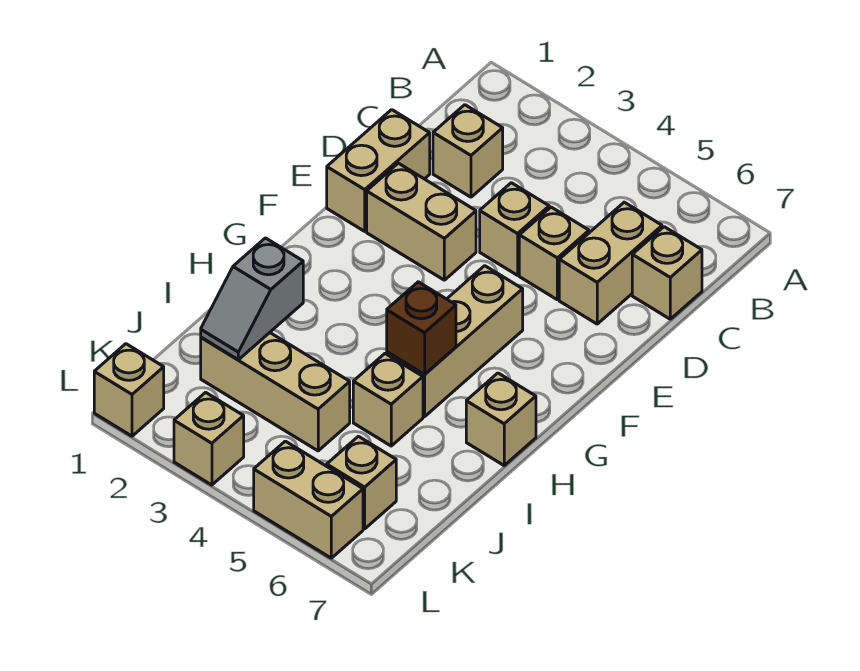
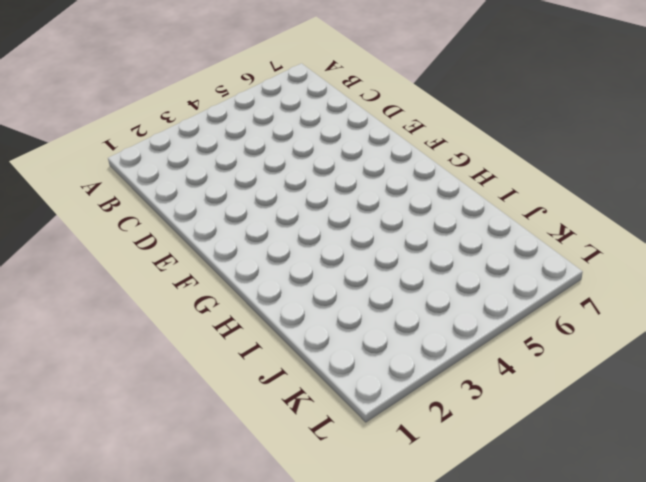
none -> tan 1x1 brick [433,105,503,197]
none -> tan 1x2 brick [559,202,662,324]
none -> tan 1x1 brick [632,227,702,319]

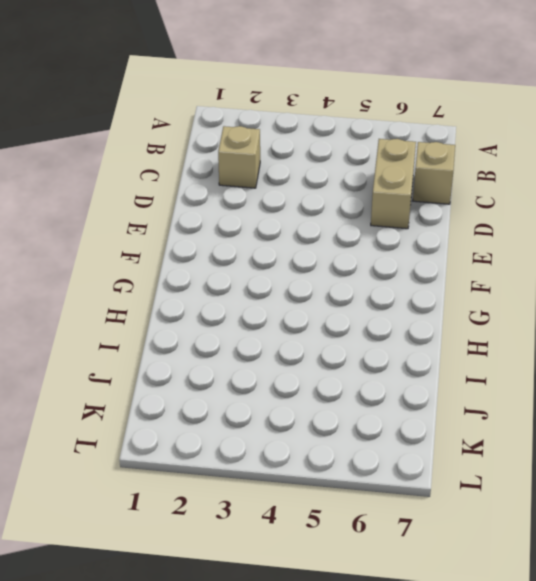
none -> tan 1x2 brick [327,110,430,231]
none -> tan 1x1 brick [480,183,549,275]
none -> tan 1x1 brick [519,207,589,300]

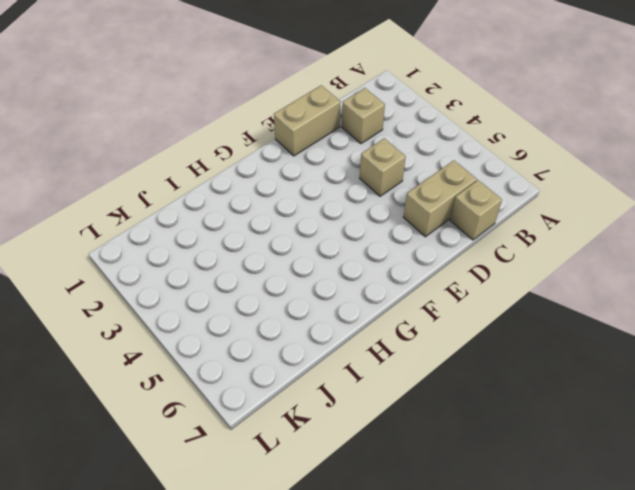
none -> tan 1x1 brick [519,207,589,300]
none -> tan 1x2 brick [367,163,476,280]
none -> tan 1x3 brick [387,266,523,417]

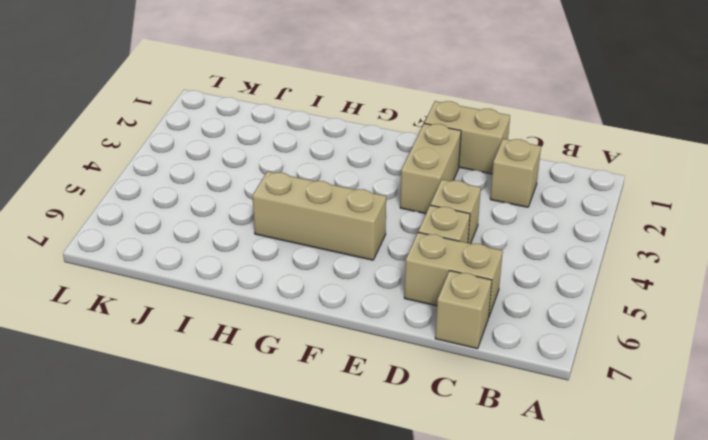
none -> tan 1x1 brick [466,373,536,465]
none -> tan 1x1 brick [353,354,423,446]
none -> tan 1x3 brick [201,333,350,451]

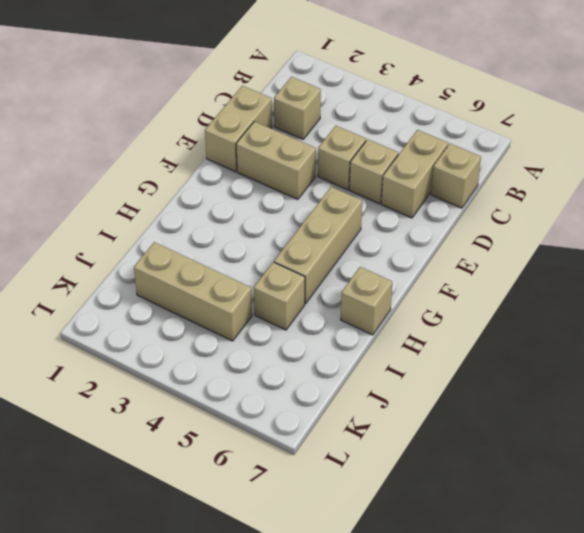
none -> tan 1x1 brick [327,436,396,529]
none -> tan 1x1 brick [94,344,164,436]
none -> tan 1x1 brick [174,392,244,485]

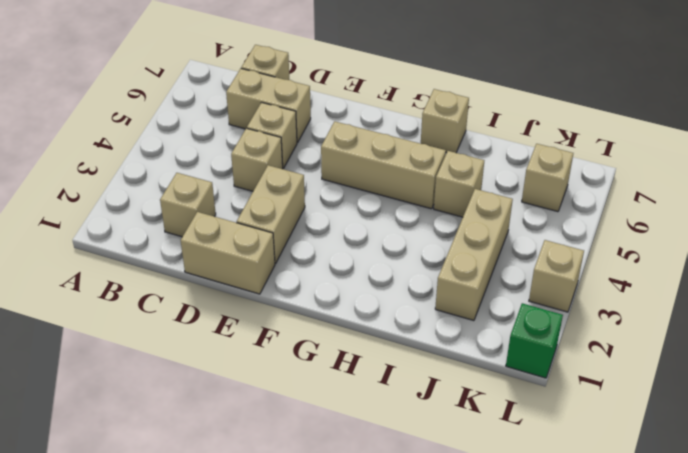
green 1x1 brick [506,303,563,378] -> tan 1x1 brick [94,344,164,436]
none -> tan 1x2 brick [254,441,363,558]
none -> brown 1x1 brick [387,282,456,374]
none -> grey 1x2 slope [201,238,303,360]

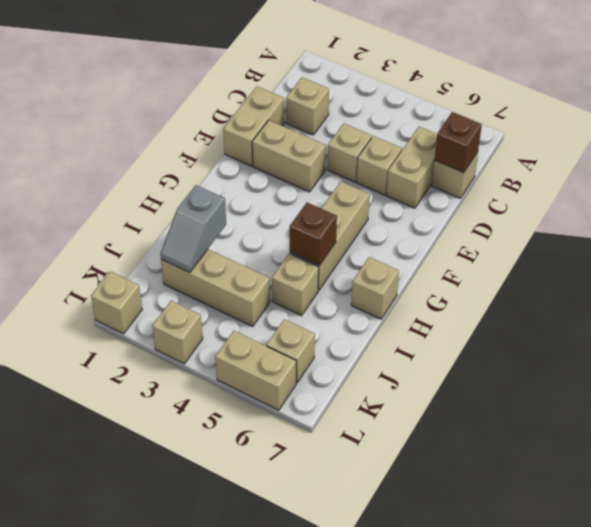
brown 1x1 brick [435,112,482,173] -> none

